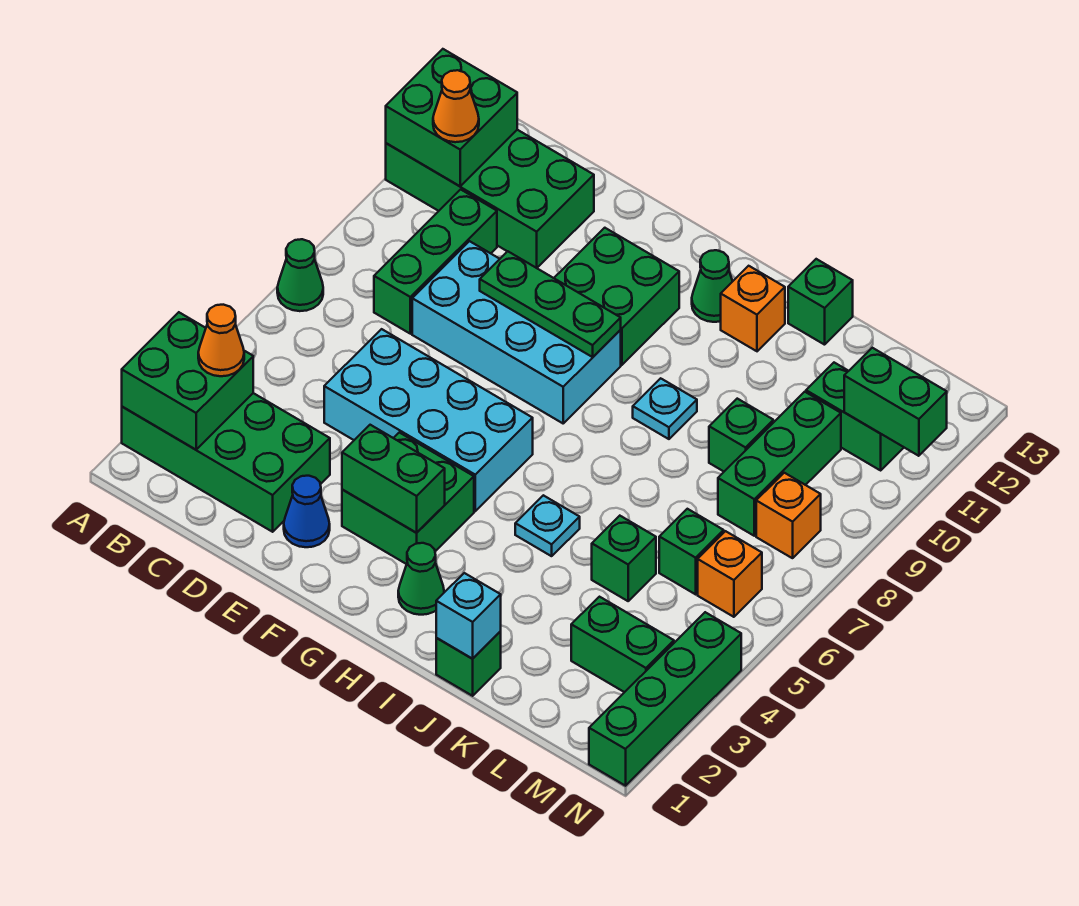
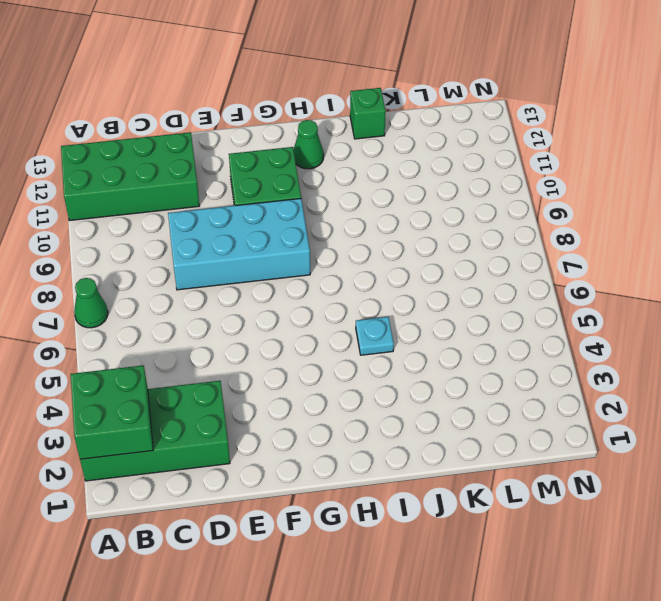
none -> green 1x3 brick [374,189,497,334]
none -> cyan 2x4 brick [324,329,533,511]
none -> blue 1x1 cone [284,476,330,547]
none -> green 2x2 brick [342,432,474,564]

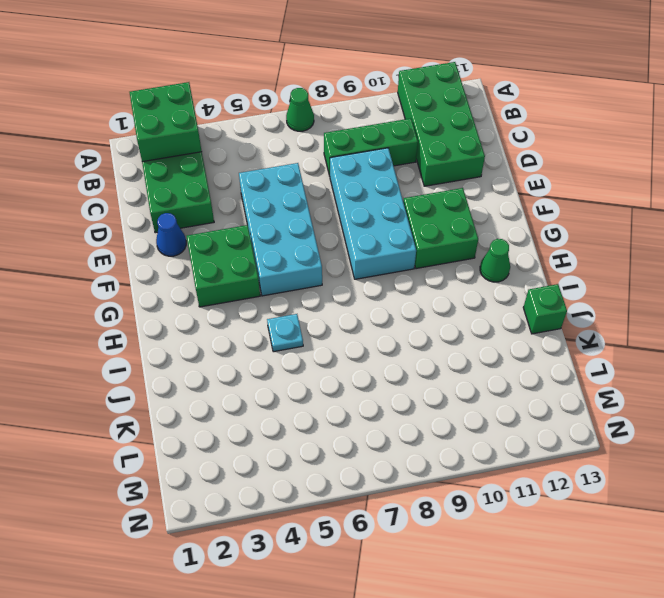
none -> green 1x1 cone [398,543,444,615]
none -> cyan 1x1 plate [633,378,697,439]
none -> orange 1x1 brick [721,266,785,351]
none -> green 1x1 brick [436,632,501,696]

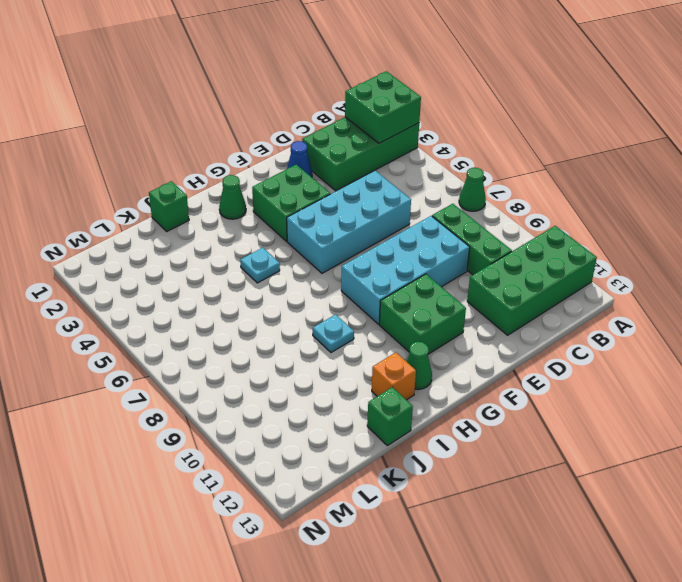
none -> green 1x1 brick [592,516,656,601]
none -> green 1x1 brick [709,399,773,471]
none -> green 1x2 brick [571,597,674,692]
none -> green 1x1 brick [659,509,724,594]

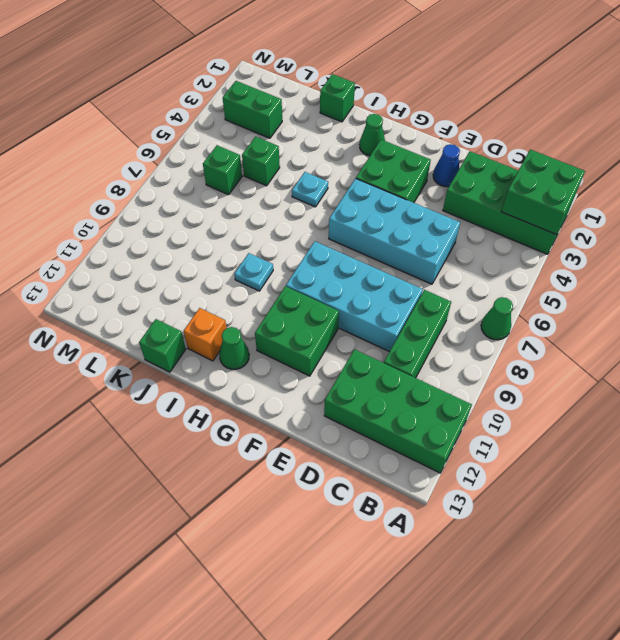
none -> green 1x1 brick [709,399,773,471]
none -> green 1x3 brick [718,392,841,536]
none -> green 1x2 brick [806,363,904,470]
none -> orange 1x1 brick [698,531,762,617]

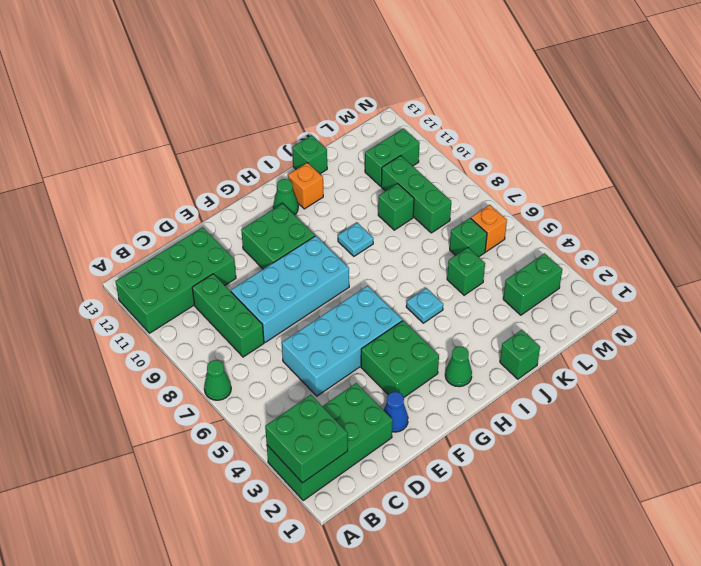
none -> orange 1x1 brick [756,473,821,558]
none -> green 1x4 brick [589,612,741,786]
none -> green 2x2 brick [386,49,517,186]
none -> green 1x3 plate [480,251,621,357]

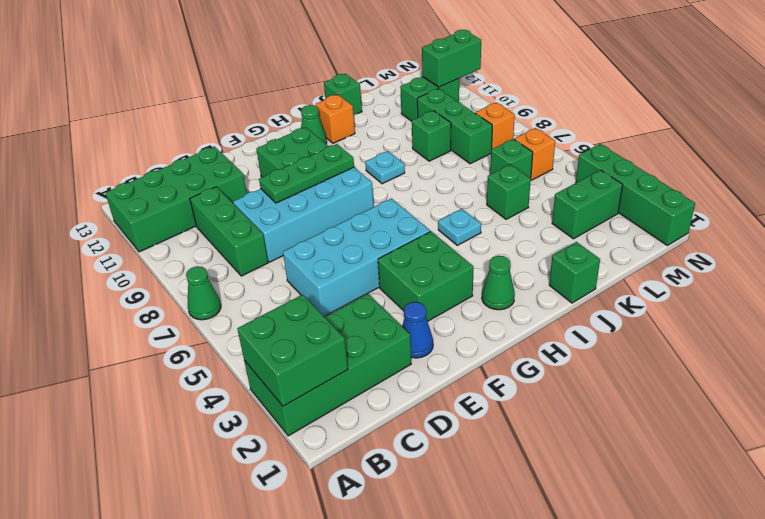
none -> green 2x2 brick [386,49,517,186]
none -> green 1x2 brick [342,425,445,533]
none -> cyan 1x1 brick [436,573,501,659]
none -> orange 1x1 cone [198,305,244,376]

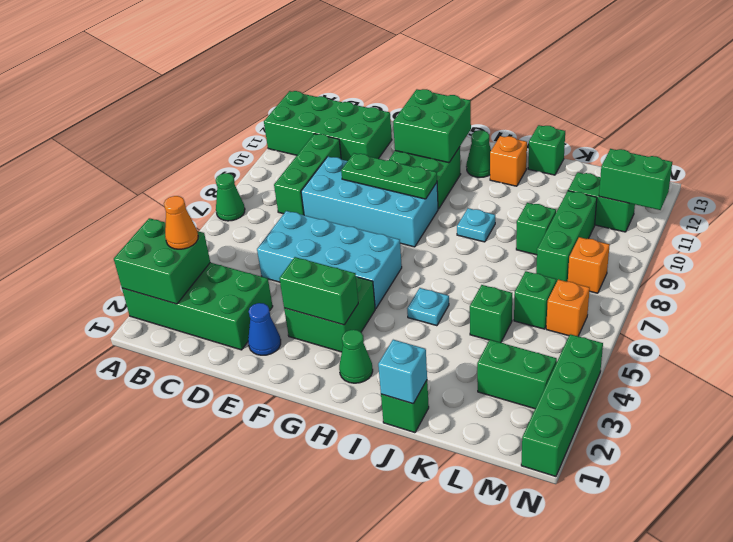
green 2x2 brick [393,89,471,163] -> green 2x2 brick moved to [386,49,517,186]
none -> orange 1x1 cone [433,70,479,142]

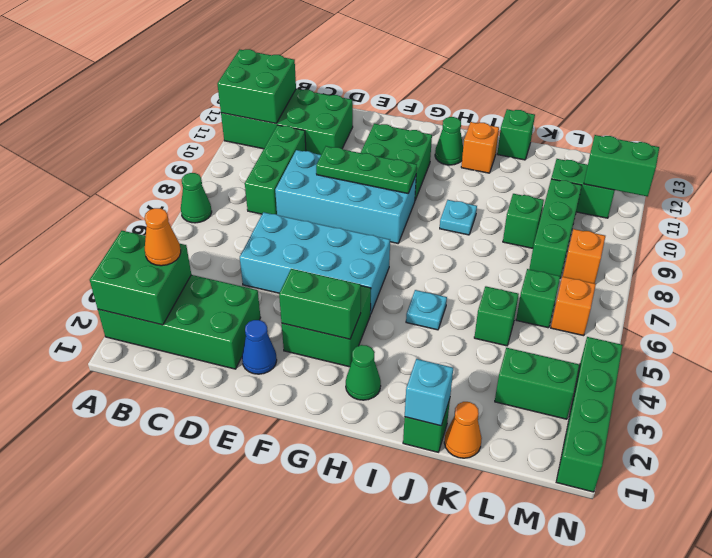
orange 1x1 cone [444,402,482,458] -> orange 1x1 cone moved to [433,70,479,142]

